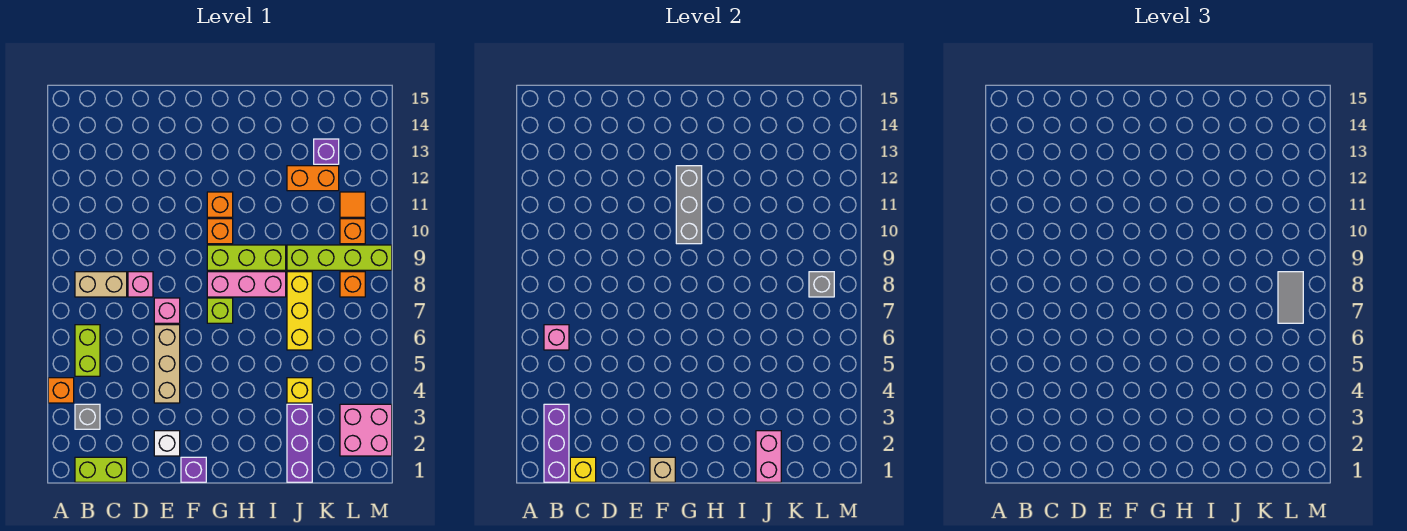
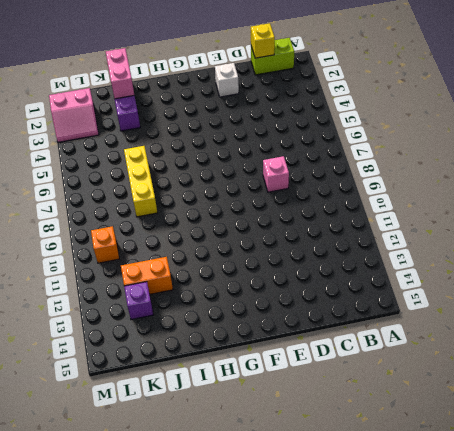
pink 2x2 slope [49,88,99,142] -> pink 2x2 brick [340,404,392,456]
none -> orange 1x1 brick [48,378,74,403]
none -> grey 1x1 brick [75,404,100,429]
none -> lime 1x2 brick [75,325,100,376]
none -> tan 1x2 brick [75,272,127,297]

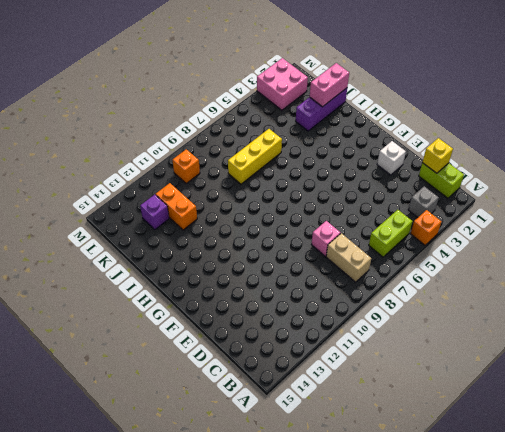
none -> tan 1x3 brick [154,325,180,403]
none -> pink 1x1 brick [154,298,180,323]
none -> purple 1x1 brick [181,457,206,482]
none -> lime 1x1 brick [207,298,233,323]

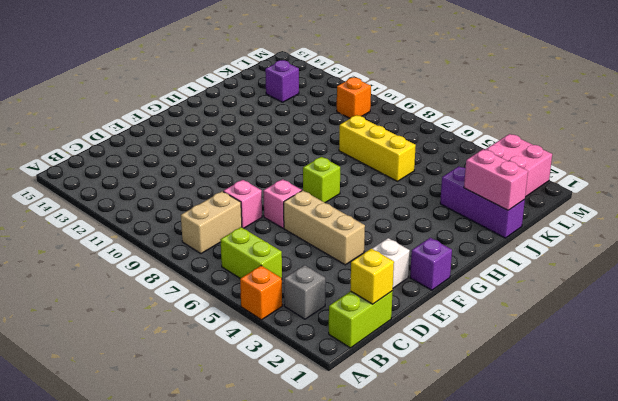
none -> pink 1x3 brick [207,272,286,297]
none -> lime 1x3 brick [207,245,286,270]
none -> orange 1x1 brick [207,219,233,244]
none -> orange 1x1 brick [207,192,233,217]

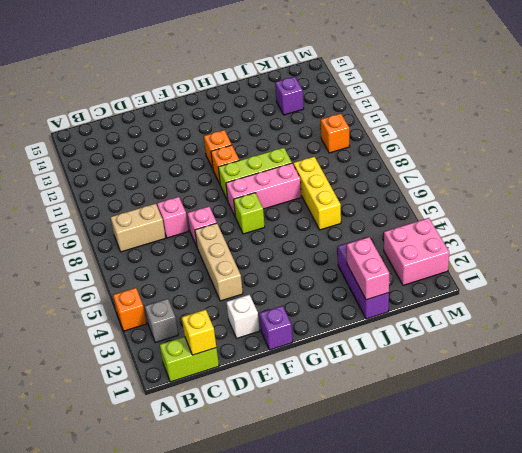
none -> lime 1x2 brick [75,325,100,376]
none -> yellow 1x1 brick [287,378,312,403]
none -> lime 1x4 brick [287,245,392,270]
none -> orange 1x2 brick [287,166,339,191]

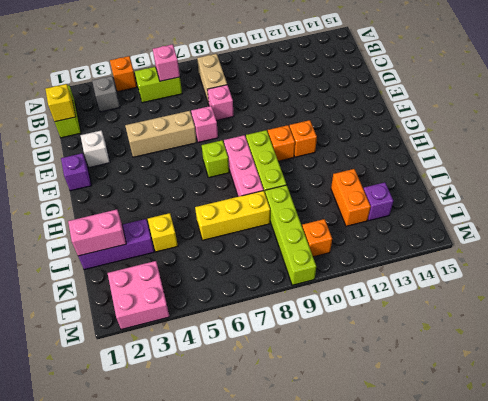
none -> orange 1x1 brick [340,272,365,297]
none -> orange 1x1 tile [340,192,365,217]
none -> purple 1x3 brick [544,404,569,482]
none -> tan 1x1 brick [650,457,675,482]

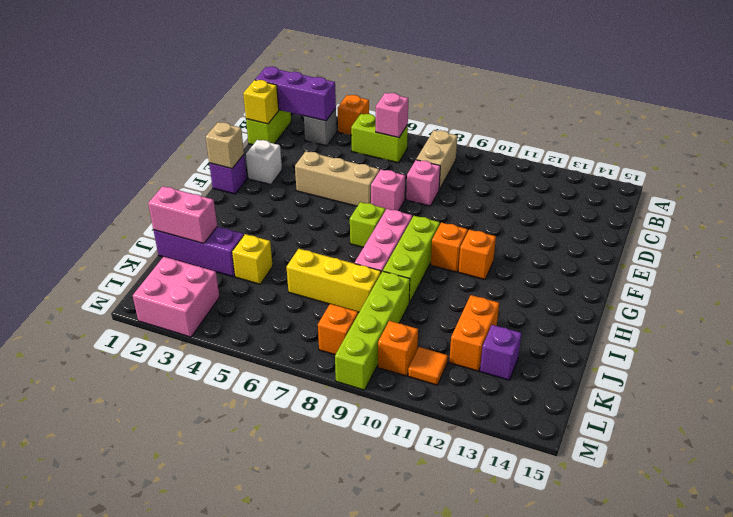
none -> grey 1x3 brick [676,166,702,244]
none -> grey 1x1 brick [809,272,834,297]
none -> grey 1x2 tile [1278,272,1303,323]

